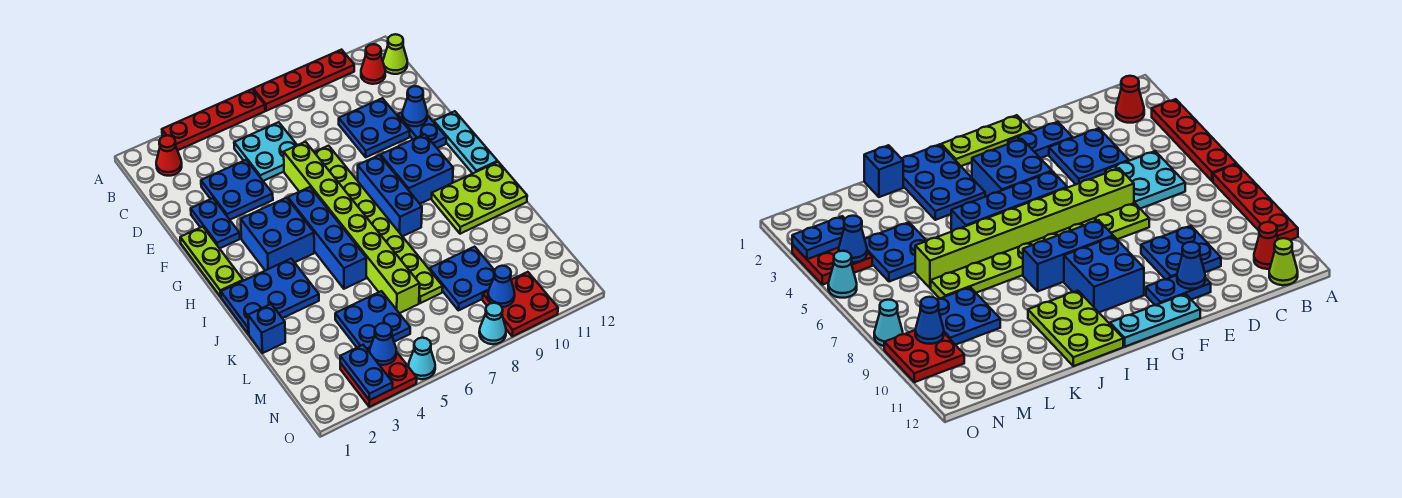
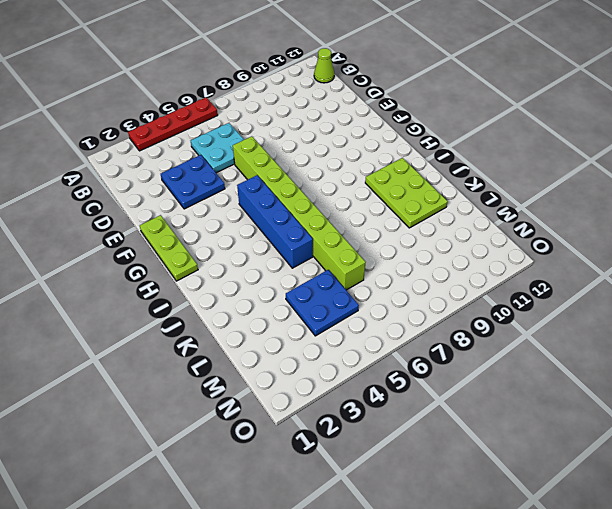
lime 2x3 plate [365,158,448,228] -> lime 2x3 plate turned to [432,162,527,234]
none -> red 1x4 plate [253,50,354,111]
none -> red 1x1 cone [156,135,182,176]
none -> red 1x1 cone [361,44,385,84]
none -> blue 2x2 plate [339,98,410,157]

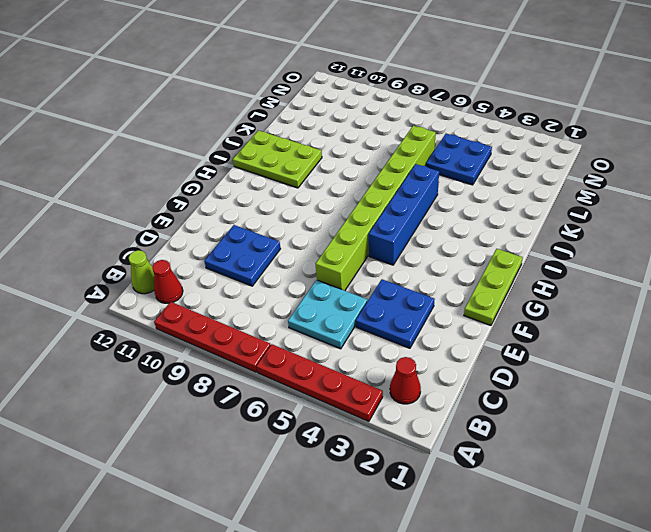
none -> blue 1x2 plate [191,198,240,248]
none -> lime 1x8 plate [314,146,443,303]
none -> blue 1x2 plate [397,112,446,148]
none -> cyan 1x3 plate [434,111,498,174]

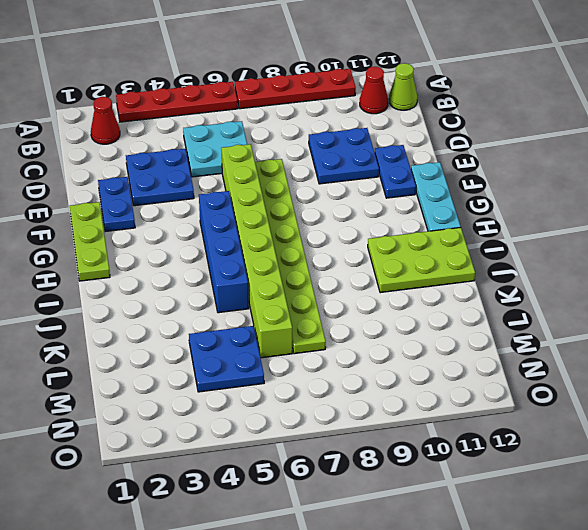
none -> blue 2x2 brick [241,198,314,270]
none -> blue 1x3 brick [358,155,422,236]
none -> blue 2x2 brick [381,134,453,204]
none -> blue 2x3 plate [221,259,319,334]

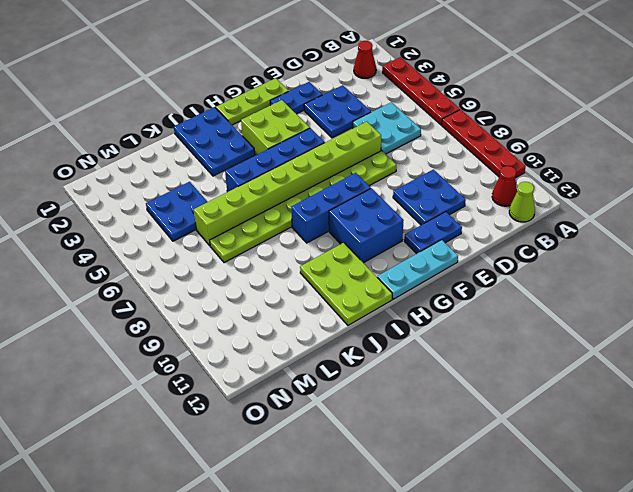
lime 2x2 brick [241,100,310,155] -> blue 2x2 brick [241,198,314,270]
none -> blue 1x1 brick [248,304,285,353]
none -> blue 2x2 plate [430,247,495,310]
none -> red 2x2 plate [340,348,417,407]
none -> red 2x2 plate [482,272,558,336]

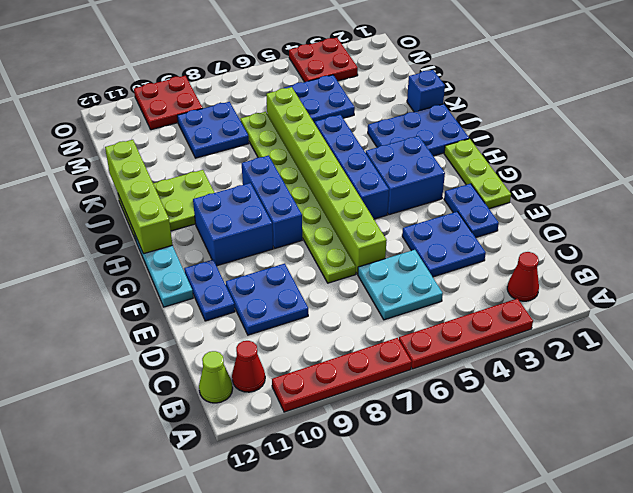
lime 1x4 brick [105,140,172,254] -> none
none -> cyan 1x1 cone [408,338,435,379]
none -> cyan 1x1 cone [479,303,506,344]
none -> blue 1x1 cone [402,86,427,126]
none -> blue 1x2 plate [340,345,393,400]

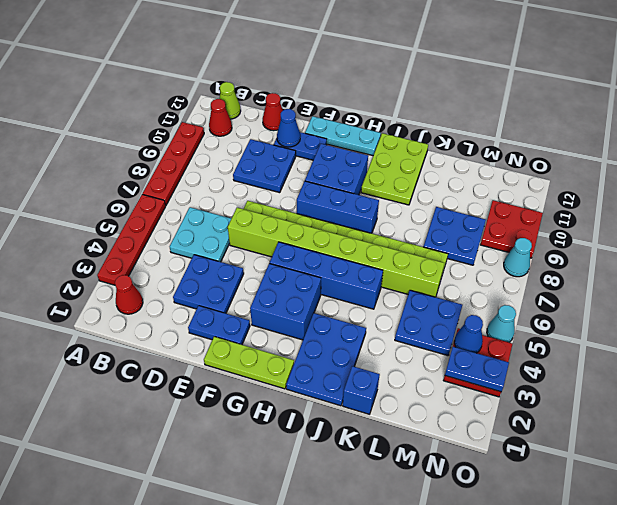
red 1x1 cone [263,93,283,131] -> none
none -> blue 1x1 cone [488,266,515,307]

